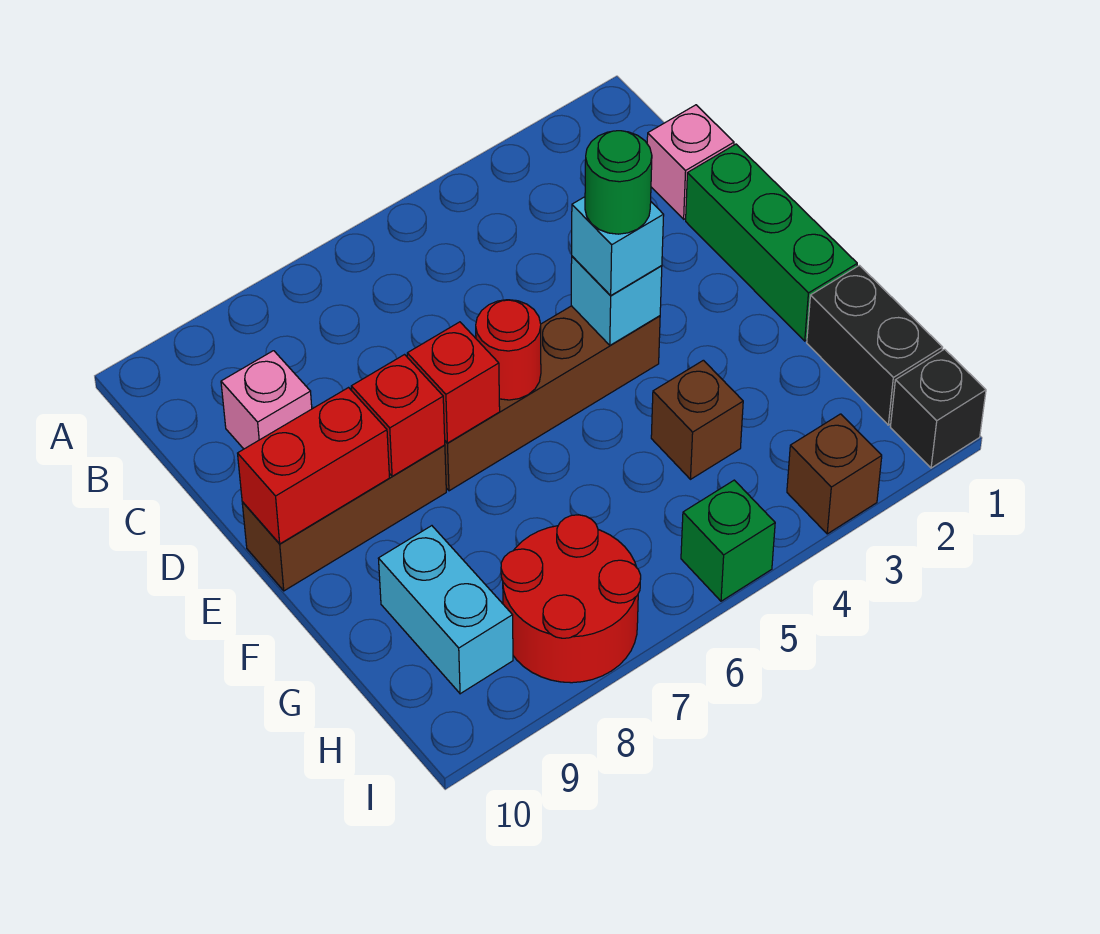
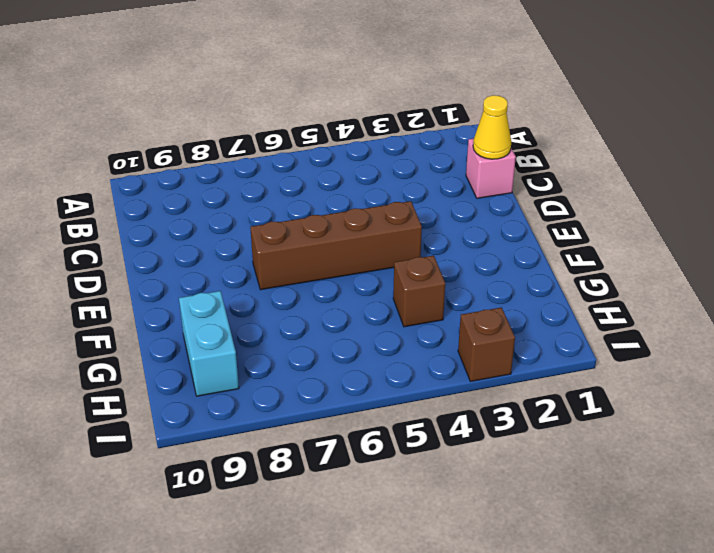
yellow 1x1 cone [473,95,511,159] -> none
none -> pink 1x1 brick [221,351,312,449]
none -> green 1x3 brick [686,144,857,341]
none -> brown 1x3 brick [242,445,446,591]

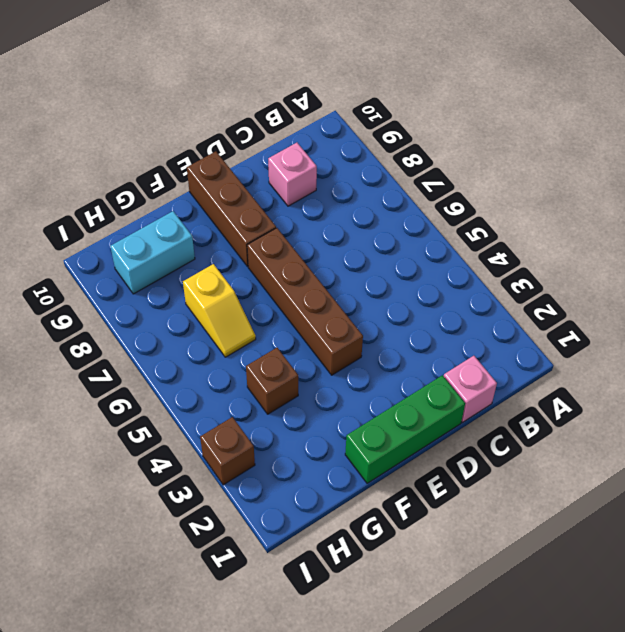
yellow 1x2 slope [183,264,256,357] -> none
none -> black 1x2 brick [807,265,943,425]
none -> red 2x2 round brick [501,515,641,683]
none -> black 1x1 brick [890,349,986,468]

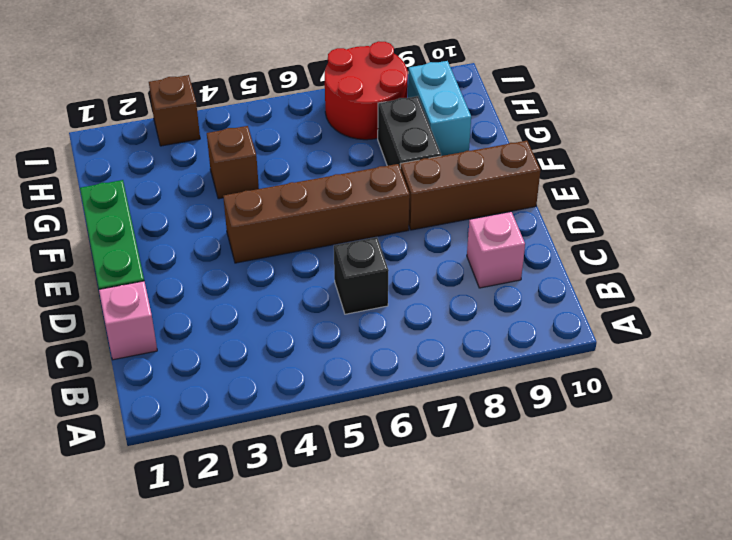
black 1x1 brick [334,237,389,314] -> black 1x1 brick moved to [890,349,986,468]
black 1x2 brick [378,96,441,167] -> black 1x2 brick moved to [807,265,943,425]
none -> green 1x1 brick [681,480,775,601]
none -> cyan 1x1 brick [571,256,662,345]
none -> red 1x1 round brick [476,300,541,400]

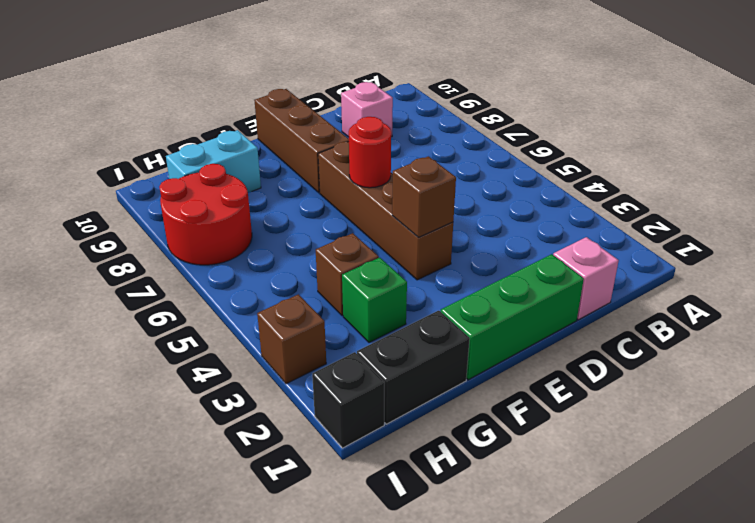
brown 1x1 brick [392,156,456,237] -> cyan 1x1 brick [571,256,662,345]
green 1x1 brick [342,258,407,343] -> green 1x1 brick moved to [681,480,775,601]
none -> red 1x1 brick [407,322,500,443]
none -> red 1x1 brick [351,355,445,476]
none -> red 1x2 brick [238,388,389,544]

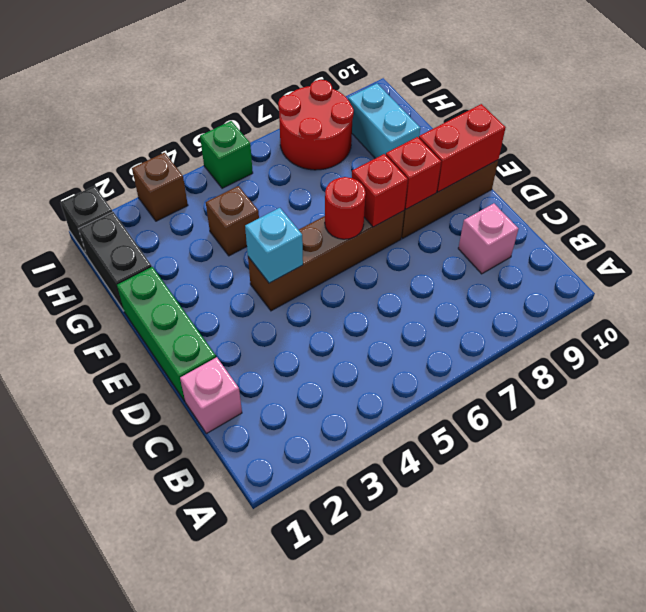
none -> cyan 1x1 brick [572,197,664,296]
none -> green 1x1 round brick [585,131,652,234]

